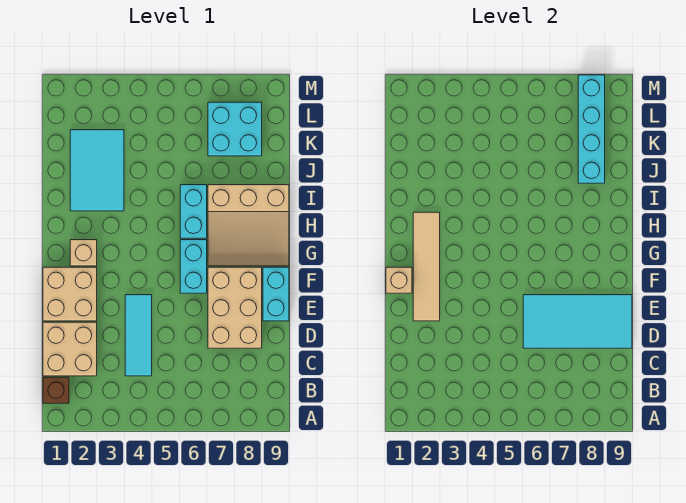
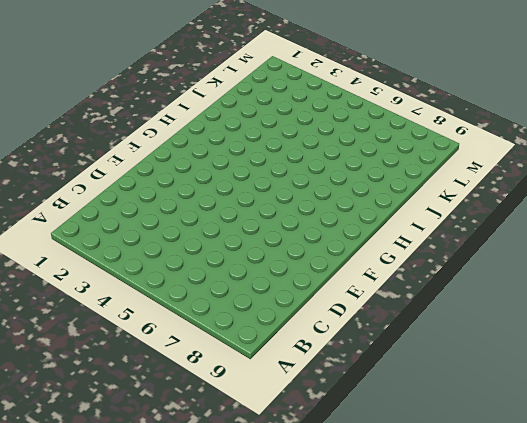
none -> brown 1x1 brick [43,377,69,403]
none -> tan 2x2 brick [43,322,97,376]
none -> cyan 1x3 tile [125,295,152,376]

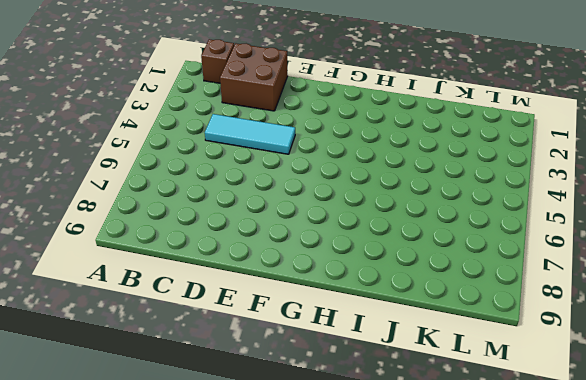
brown 2x2 brick [220,43,288,111] -> tan 2x2 brick [43,322,97,376]
none -> tan 2x3 brick [208,267,262,348]
none -> tan 2x2 brick [43,267,97,321]
none -> cyan 1x2 brick [263,267,289,321]

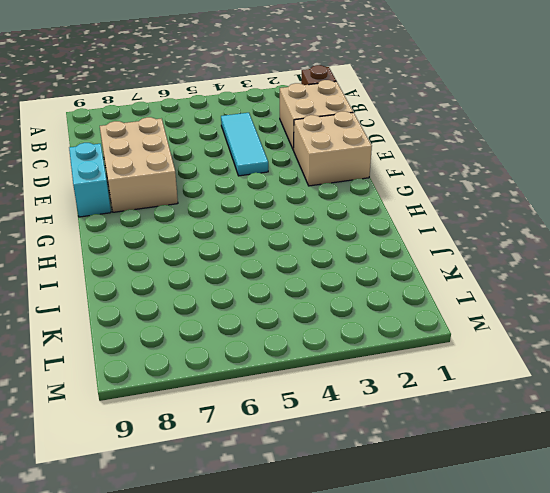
none -> cyan 1x2 brick [180,240,207,293]
none -> tan 1x1 brick [70,240,97,266]
none -> tan 3x3 slope [208,185,289,266]

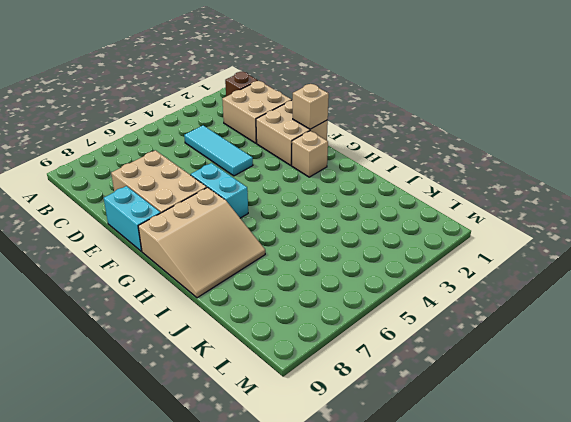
tan 3x3 slope [138,187,265,298] -> tan 3x3 slope turned to [208,185,289,266]
none -> cyan 1x2 brick [180,185,207,238]
none -> cyan 2x3 tile [70,130,124,211]
none -> cyan 2x2 brick [208,102,262,156]

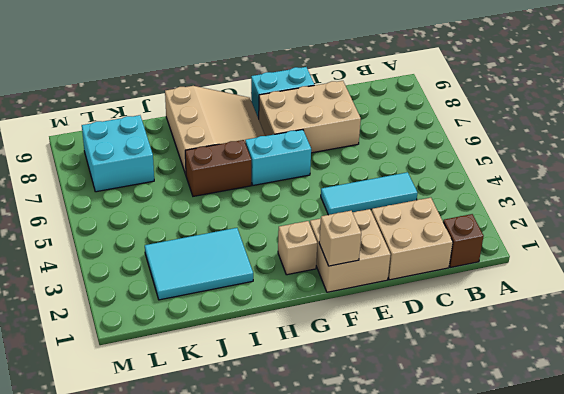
brown 1x2 brick [185,140,251,196] -> cyan 1x2 brick [180,185,207,238]
none -> cyan 2x4 tile [523,295,632,348]
none -> tan 1x4 tile [413,212,440,321]
none -> cyan 1x4 brick [578,75,605,183]

